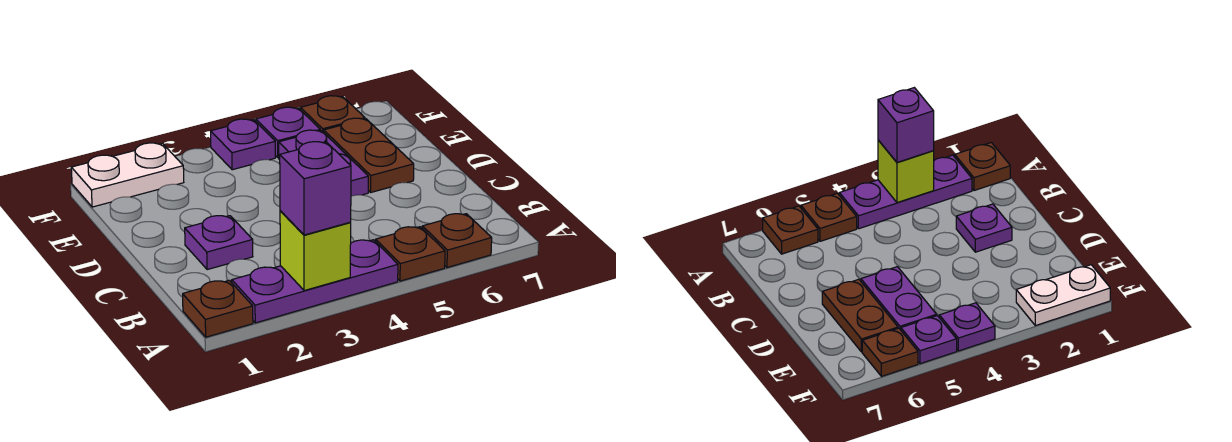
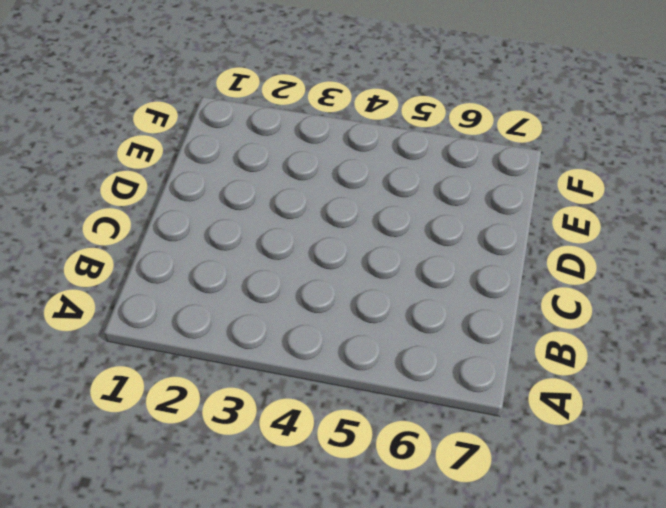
none -> brown 1x1 plate [183,280,253,337]
none -> purple 1x3 plate [232,240,398,323]
none -> brown 1x1 plate [376,227,445,281]

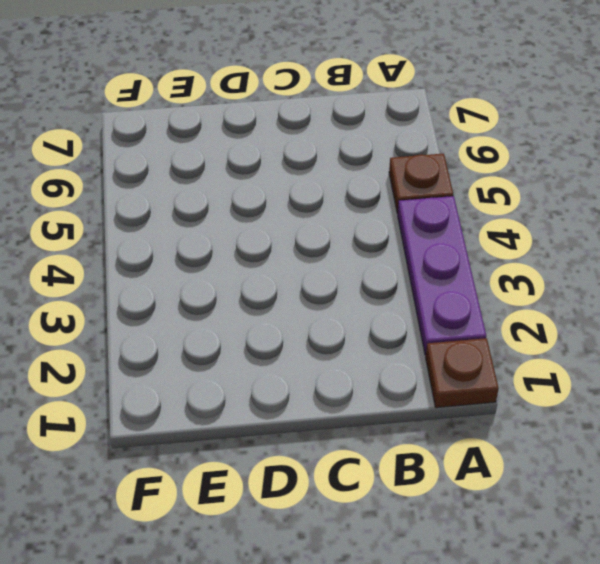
none -> brown 1x1 plate [422,214,492,268]
none -> purple 1x1 plate [185,216,253,270]
none -> purple 1x2 plate [279,130,368,196]

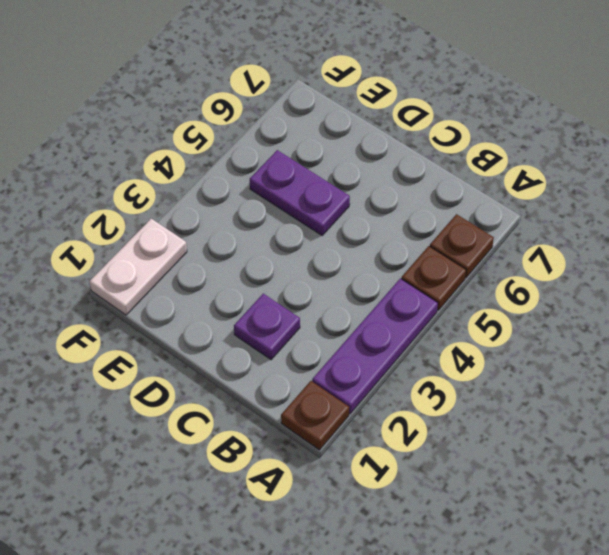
none -> brown 1x2 plate [324,118,414,193]
none -> purple 1x1 plate [211,119,275,170]
none -> purple 1x1 plate [256,107,320,157]

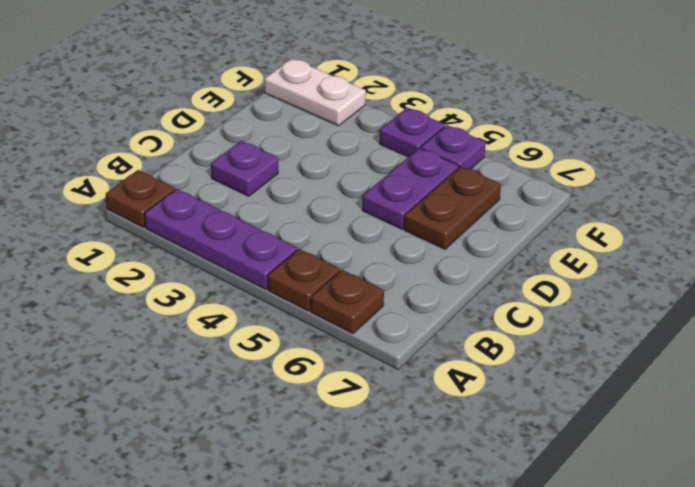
none -> brown 1x1 plate [300,96,365,132]
none -> lime 1x1 brick [280,211,351,291]
none -> purple 1x1 brick [280,142,351,235]

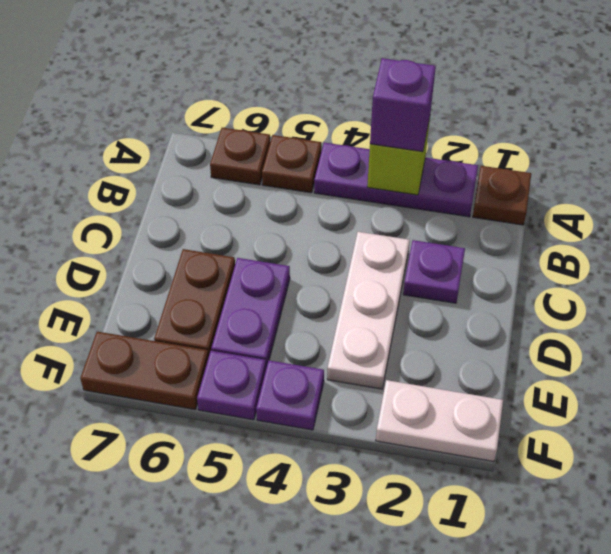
white 1x3 plate [327,232,410,389] -> none
brown 1x2 plate [80,332,209,410] -> brown 1x1 plate [300,96,365,132]

